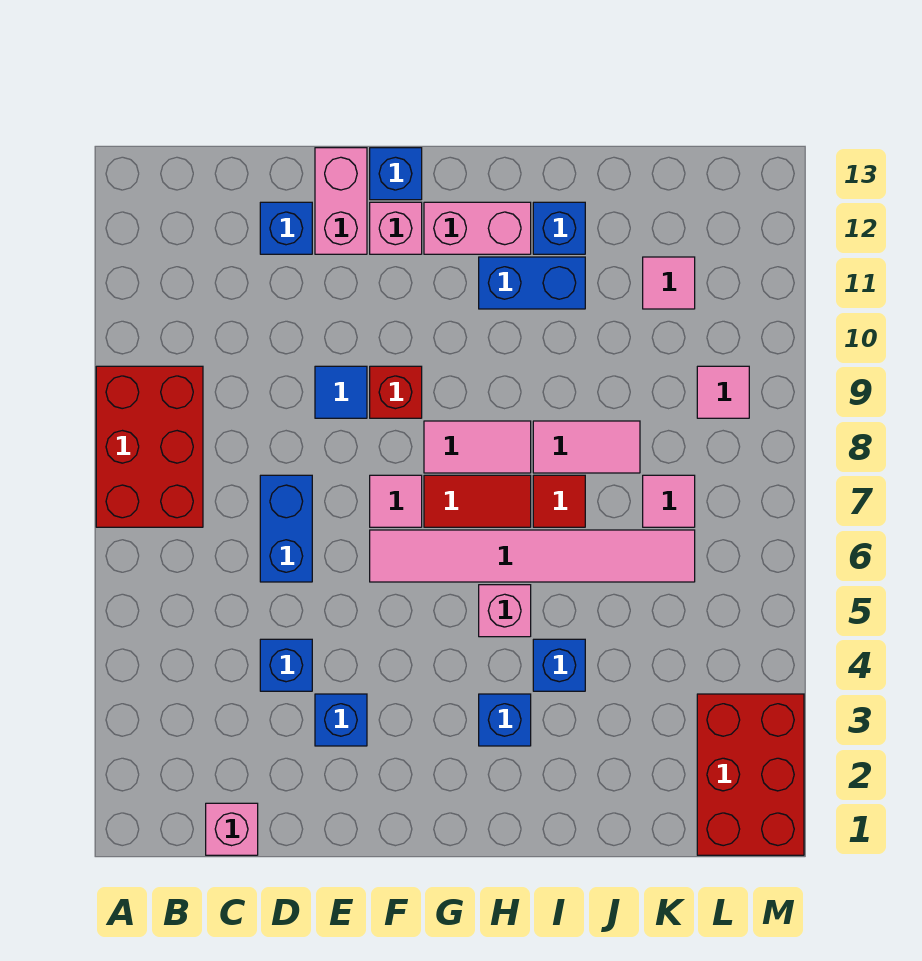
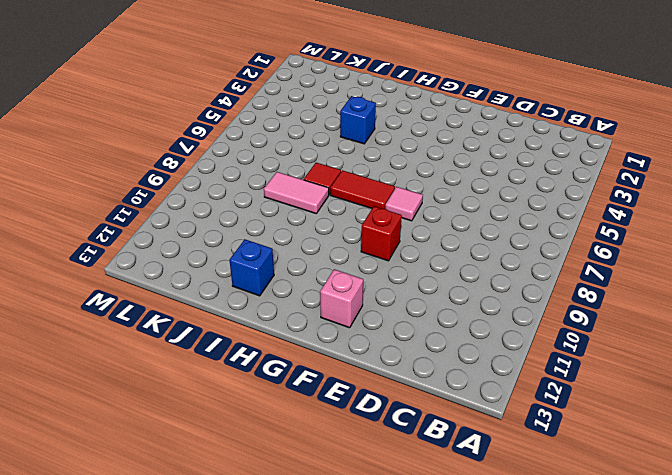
none -> red 2x3 brick [96,366,203,527]
none -> pink 1x1 brick [206,803,258,855]
none -> blue 1x1 brick [260,639,312,691]

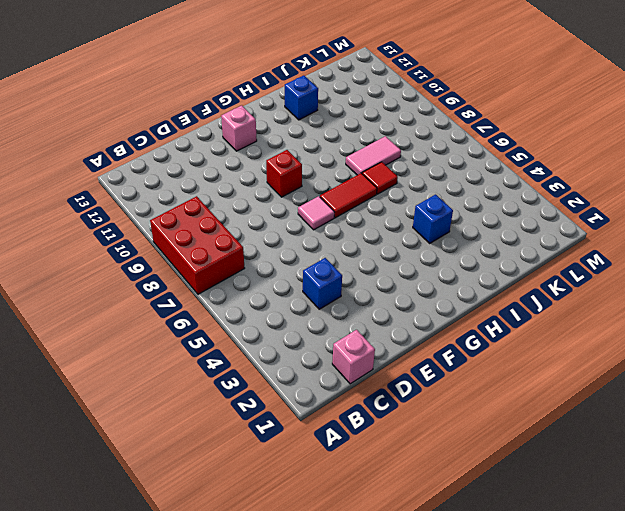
none -> blue 1x2 brick [260,475,312,582]
none -> blue 1x1 brick [260,202,312,254]
none -> blue 1x1 brick [315,694,367,746]

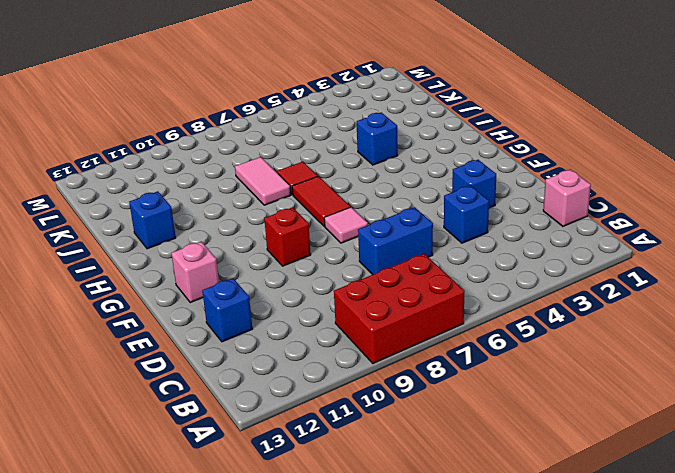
none -> blue 1x1 tile [315,366,367,418]
none -> pink 1x2 brick [315,148,367,254]
none -> pink 1x6 tile [370,530,695,582]

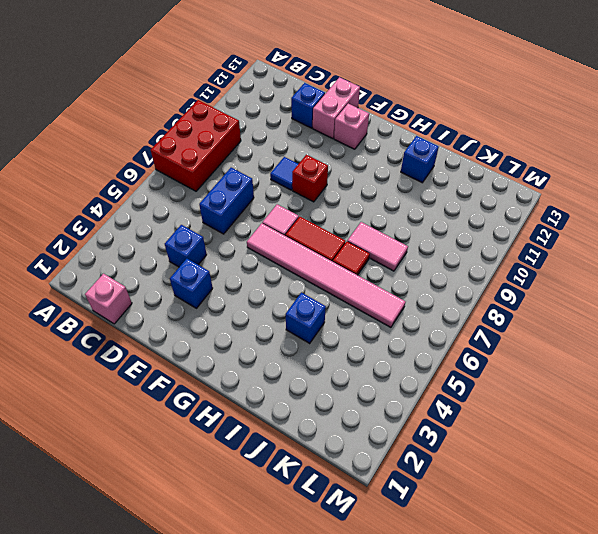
none -> blue 1x1 brick [370,148,422,200]
none -> pink 1x2 tile [424,421,531,473]
none -> pink 1x2 brick [424,202,531,254]

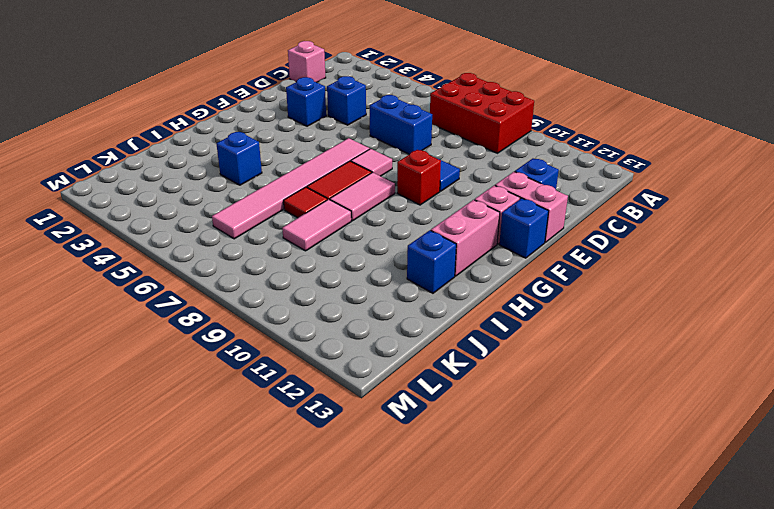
none -> blue 1x1 brick [479,694,531,746]
none -> pink 1x1 brick [479,585,531,637]
none -> blue 1x2 brick [479,257,585,309]

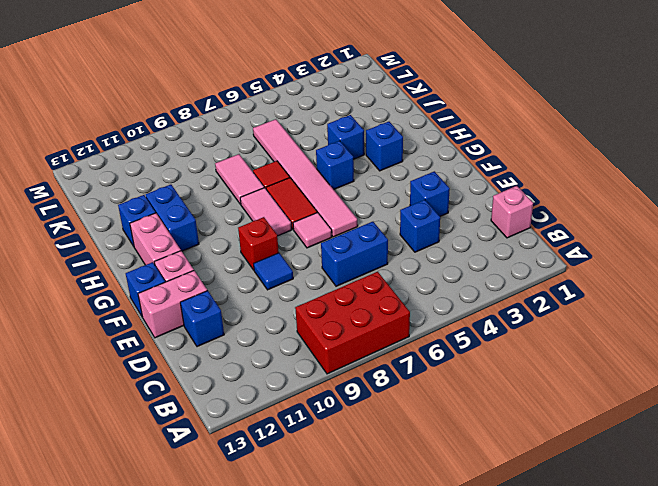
blue 1x1 brick [316,141,354,190] -> pink 1x1 brick [479,585,531,637]
none -> pink 1x1 tile [643,475,695,527]
none -> pink 1x1 tile [643,257,695,309]
none -> red 2x3 brick [697,694,804,855]

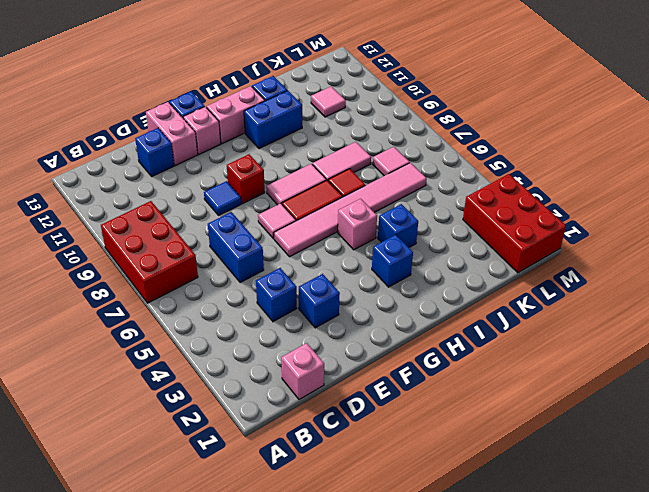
none -> pink 1x1 tile [697,366,749,418]

